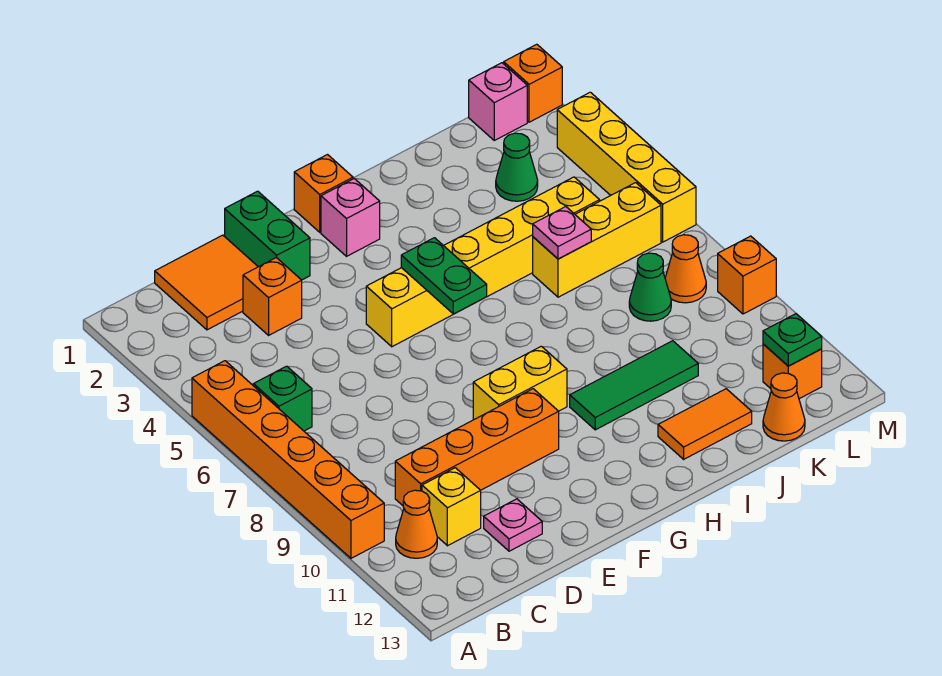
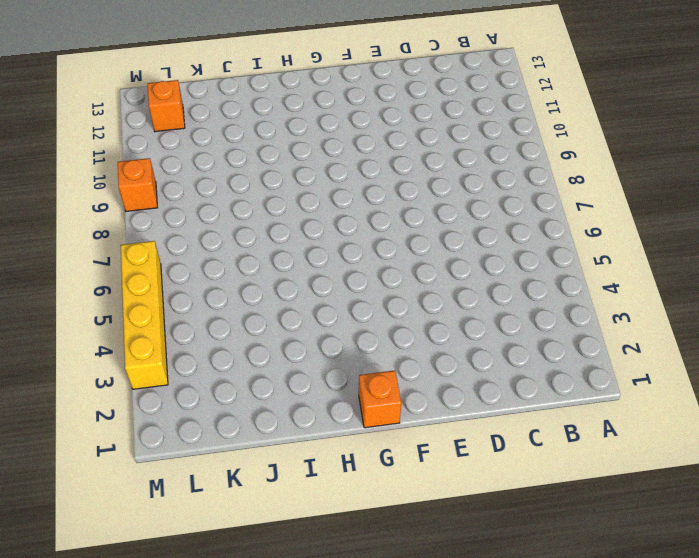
none -> orange 1x6 brick [192,361,384,558]
none -> green 1x1 brick [253,366,312,431]
none -> orange 1x1 cone [396,490,437,558]

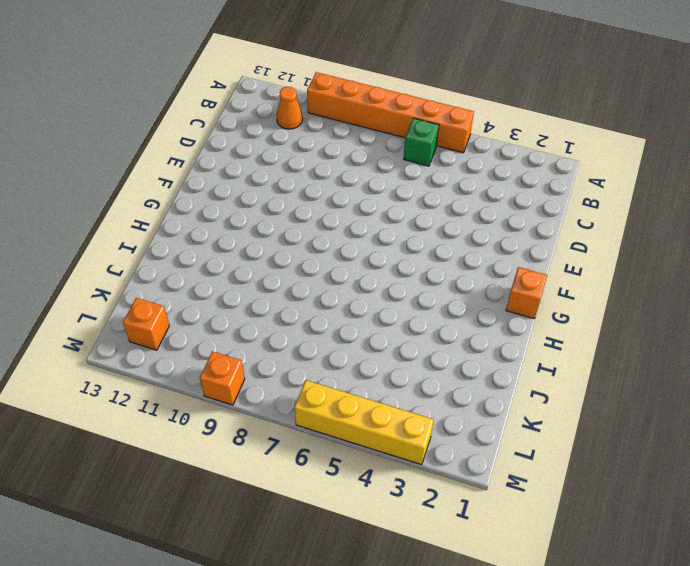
none -> orange 2x2 tile [155,235,258,330]
none -> orange 1x4 brick [395,389,559,505]
none -> yellow 1x1 brick [422,468,481,546]

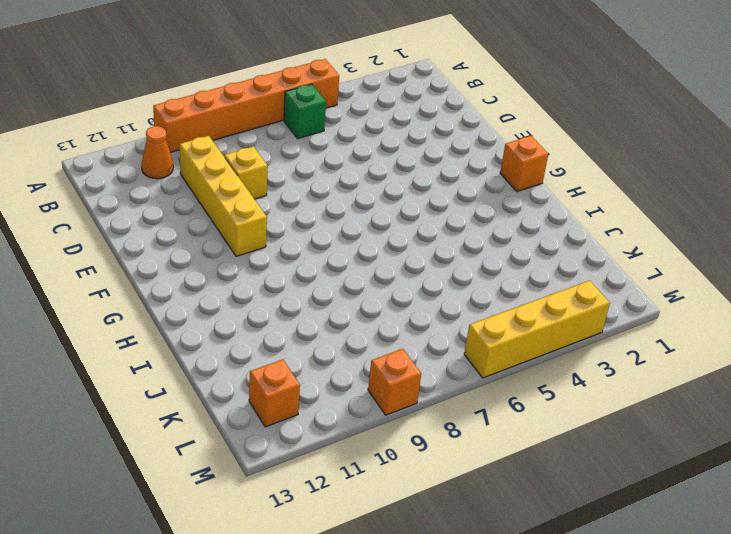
yellow 1x4 brick [180,136,267,256] -> orange 1x4 brick [395,389,559,505]
yellow 1x1 brick [224,146,268,199] -> yellow 1x1 brick moved to [422,468,481,546]
none -> orange 2x2 tile [155,235,258,330]
none -> orange 1x1 brick [243,258,302,335]
none -> pink 1x1 plate [484,499,542,551]

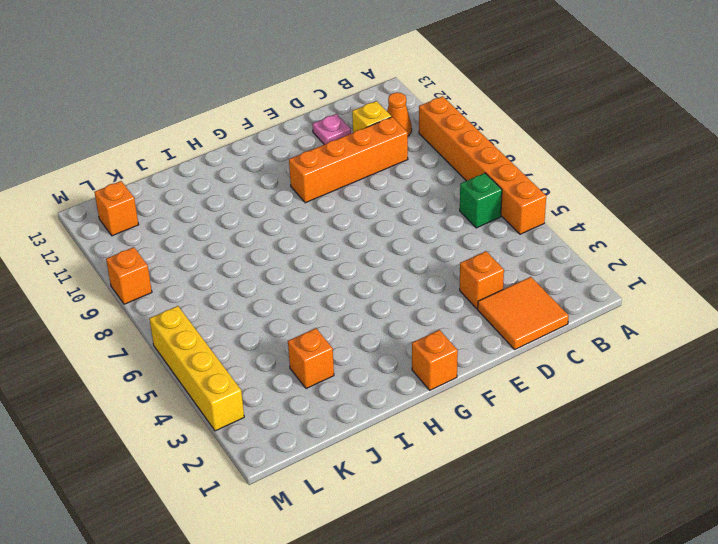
orange 1x1 brick [288,328,334,389] -> orange 1x1 brick moved to [504,44,562,122]
none -> green 1x2 brick [225,191,310,280]
none -> yellow 1x6 brick [366,177,600,347]
none -> yellow 1x2 brick [473,346,567,420]

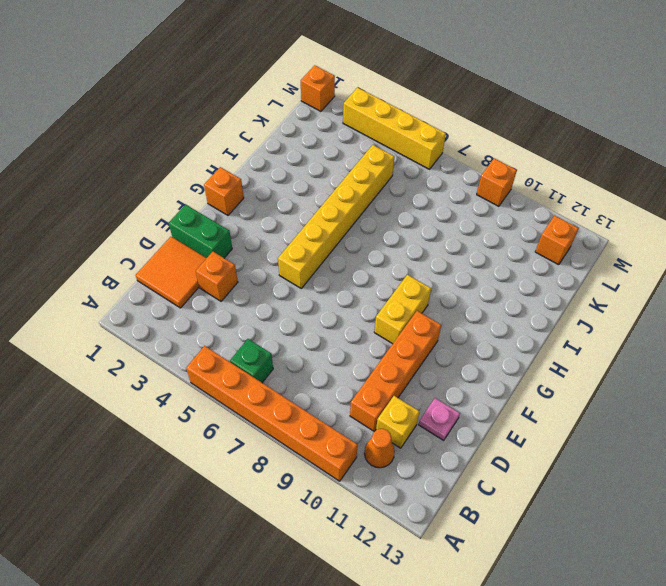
none -> pink 1x1 brick [321,179,380,256]
none -> green 1x3 tile [570,341,698,430]
none -> orange 1x2 tile [658,389,752,459]

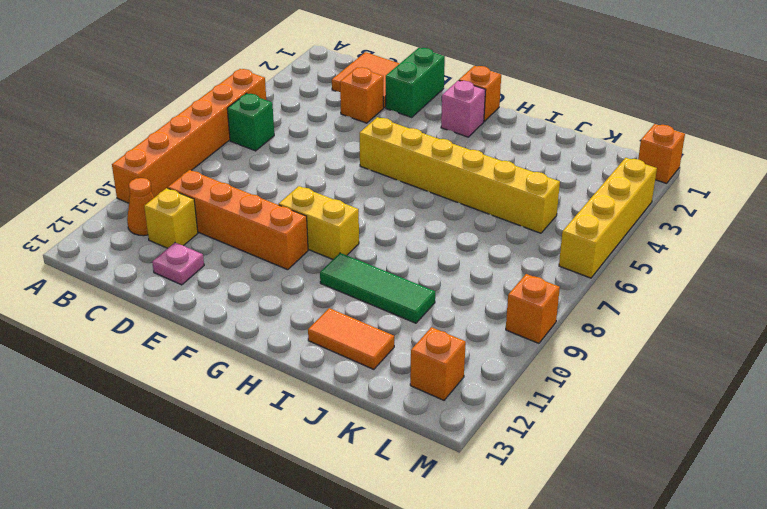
none -> yellow 1x3 brick [533,183,661,297]
none -> green 1x1 cone [496,133,538,201]
none -> green 1x1 cone [629,253,671,321]

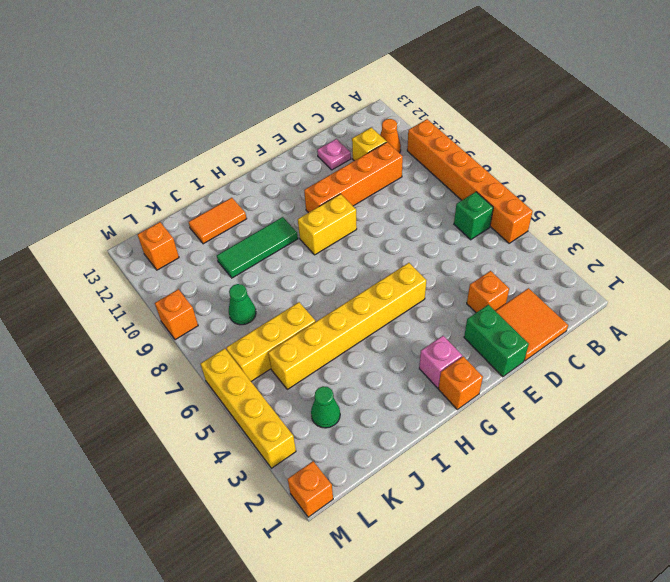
none -> orange 1x1 cone [763,373,805,441]
none -> pink 1x1 brick [469,63,527,140]
none -> orange 1x1 cone [665,235,706,303]

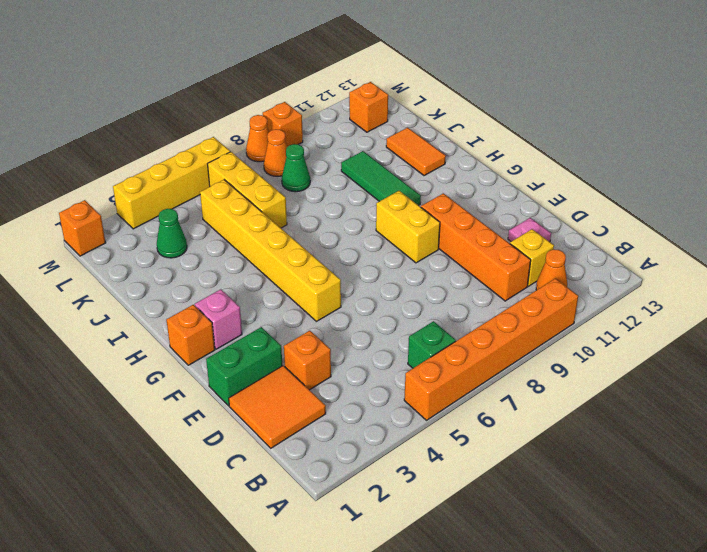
orange 1x1 cone [246,115,269,162] -> orange 1x1 cone moved to [763,373,805,441]
none -> pink 1x1 brick [469,63,527,140]
none -> green 1x2 plate [401,238,487,314]
none -> pink 1x1 plate [533,207,591,259]

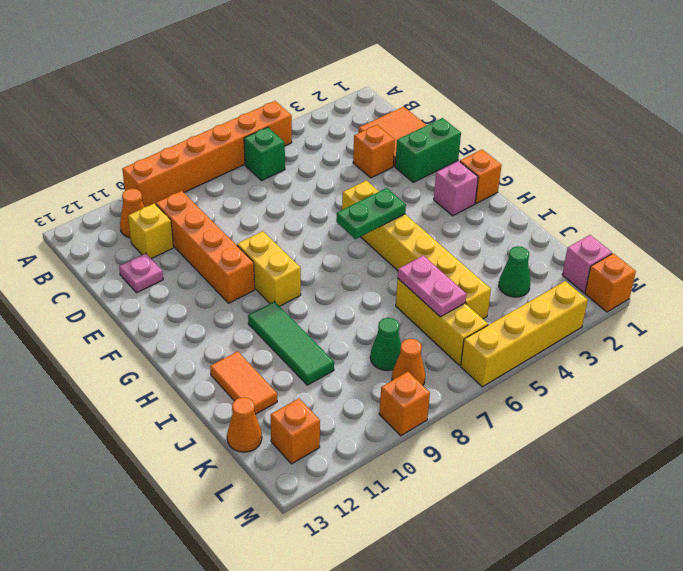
pink 1x2 plate [398,256,466,317] -> pink 1x1 plate [533,207,591,259]
none -> green 1x1 plate [763,314,822,366]

